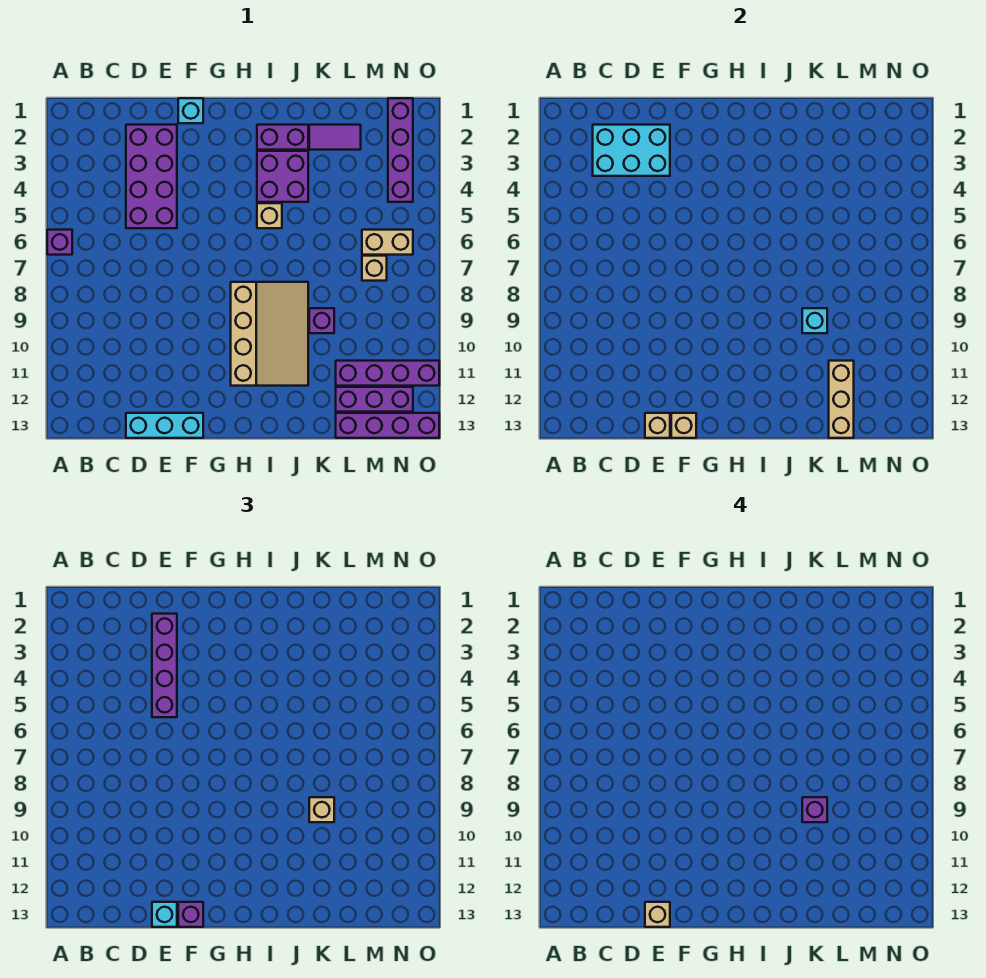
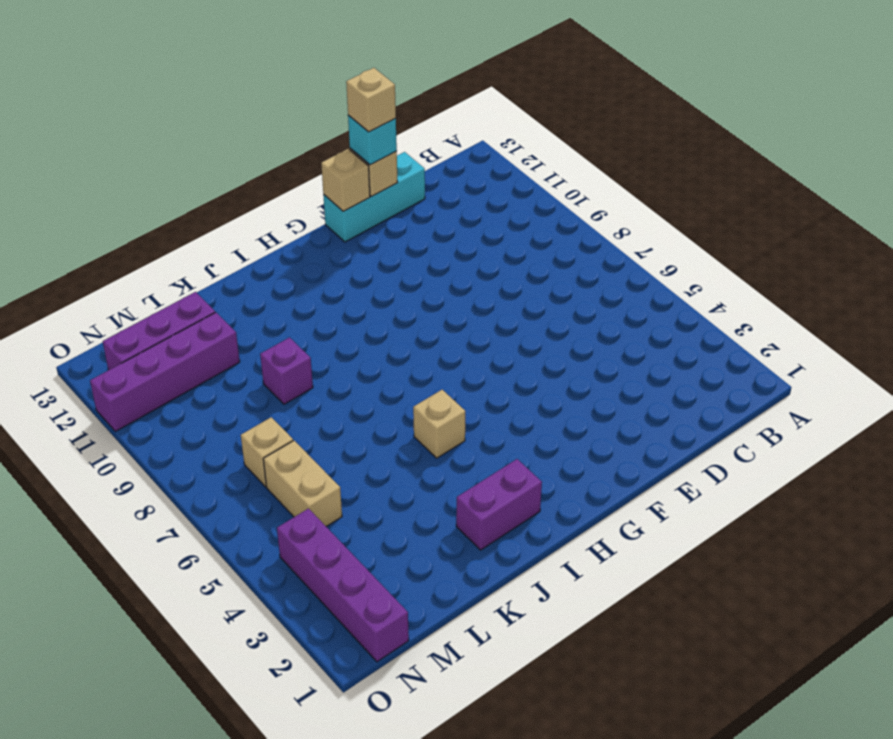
tan 1x2 brick [263,441,342,526] -> tan 1x2 brick turned to [362,230,413,255]
none -> purple 1x1 brick [47,230,72,255]
none -> purple 2x4 brick [126,125,177,228]
none -> cyan 1x1 brick [178,98,203,123]

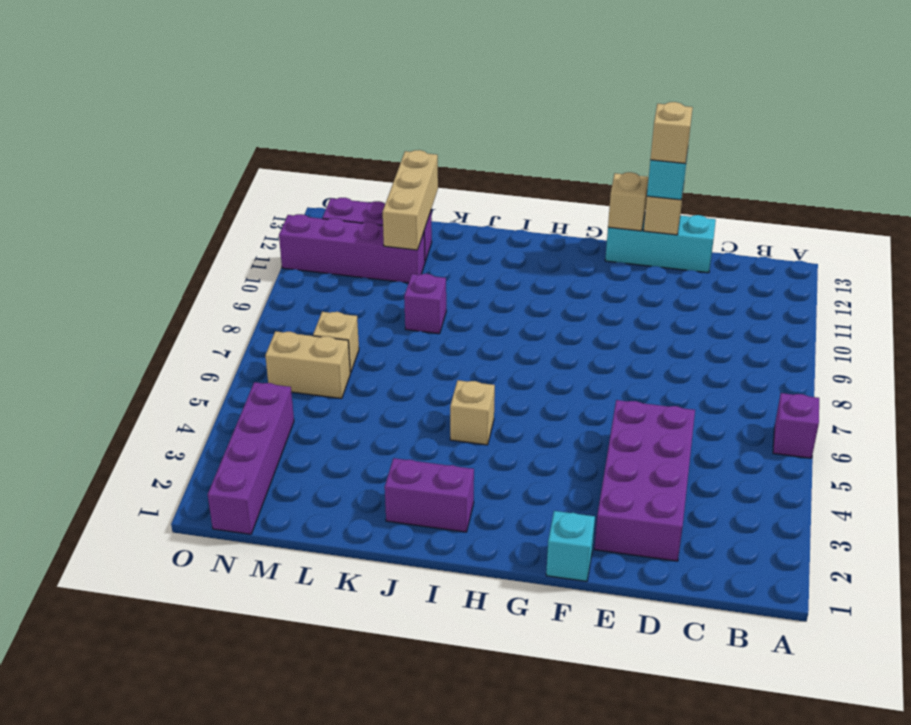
none -> tan 3x4 slope [231,282,308,386]
none -> purple 2x2 brick [257,151,308,202]
none -> purple 1x2 tile [309,125,361,150]

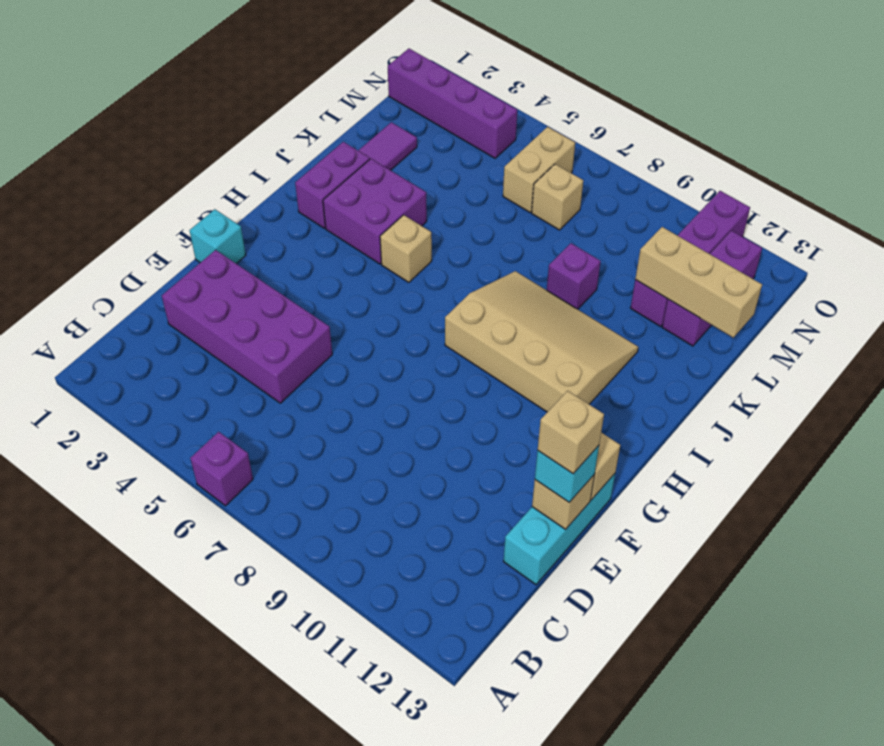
none -> purple 1x4 brick [336,413,439,438]
none -> cyan 2x3 brick [593,125,670,176]
none -> cyan 1x1 brick [802,308,827,333]

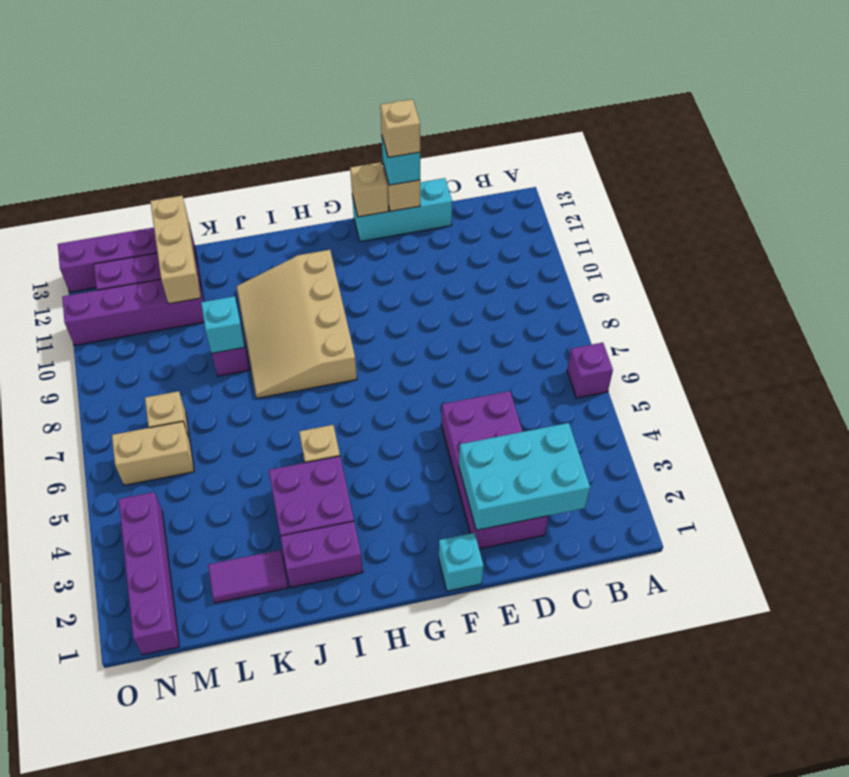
none -> purple 1x4 brick [152,614,177,717]
none -> purple 1x1 brick [178,902,203,927]
none -> tan 1x1 brick [309,797,334,822]

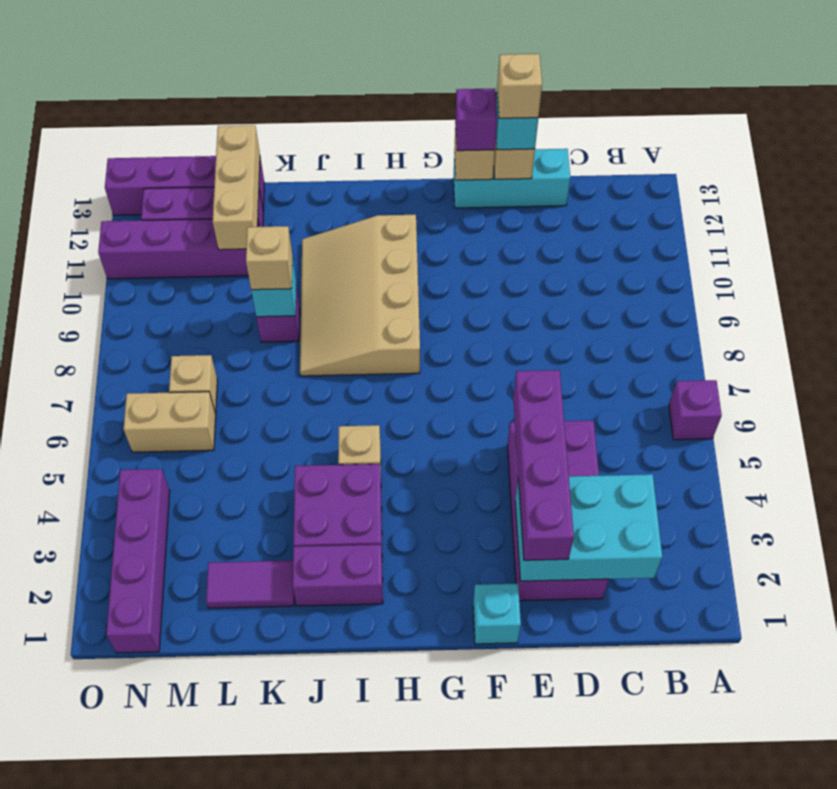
none -> purple 1x1 brick [802,797,827,822]

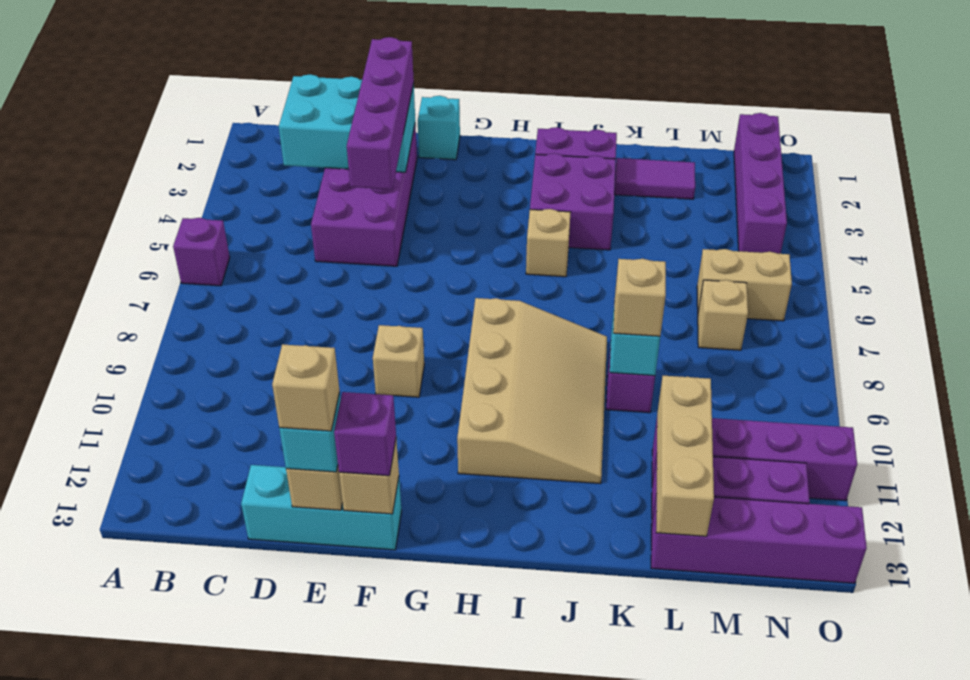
tan 1x1 brick [373,325,424,397] -> none
none -> purple 1x1 brick [802,797,827,822]

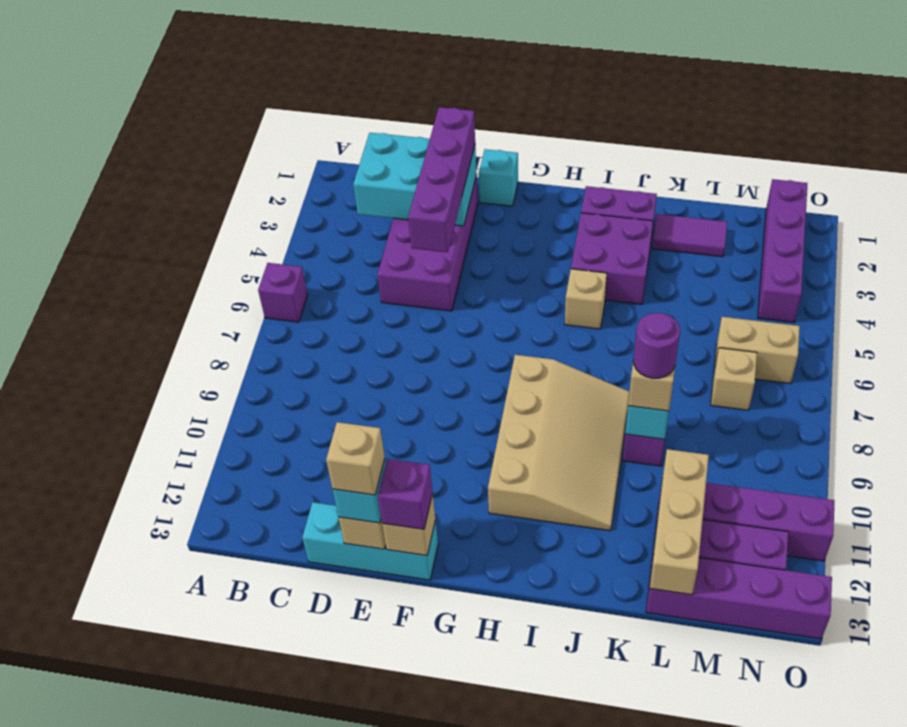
purple 1x1 round brick [634,313,680,378] -> purple 1x1 brick [802,797,827,822]

